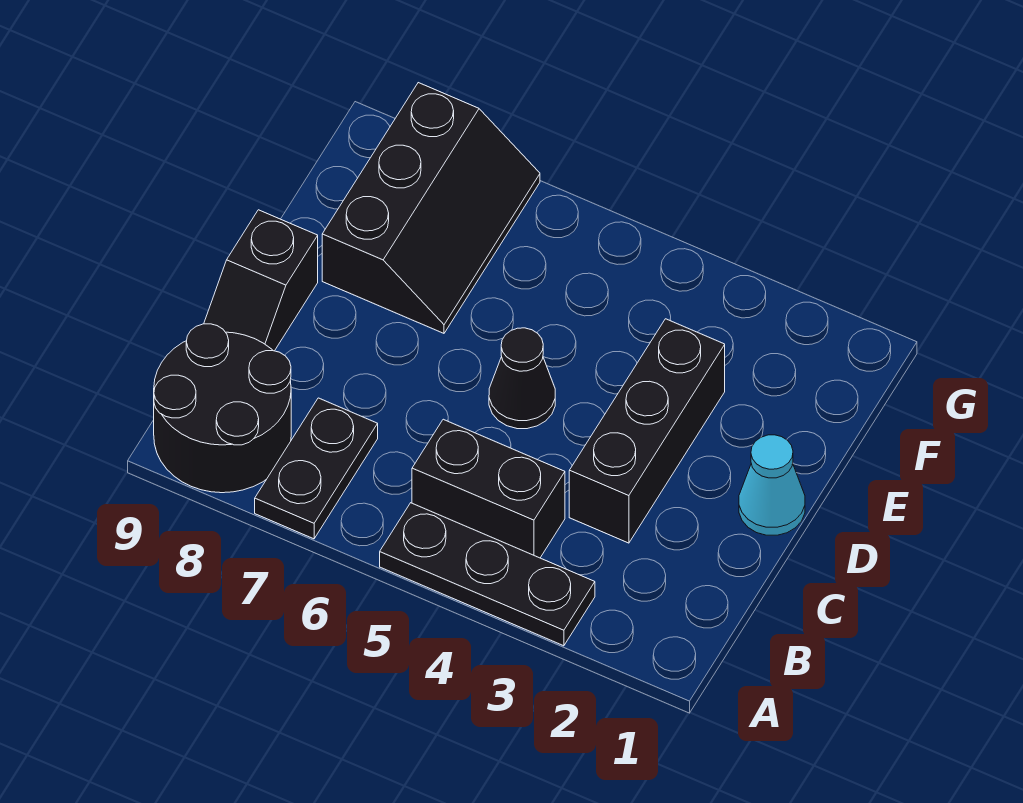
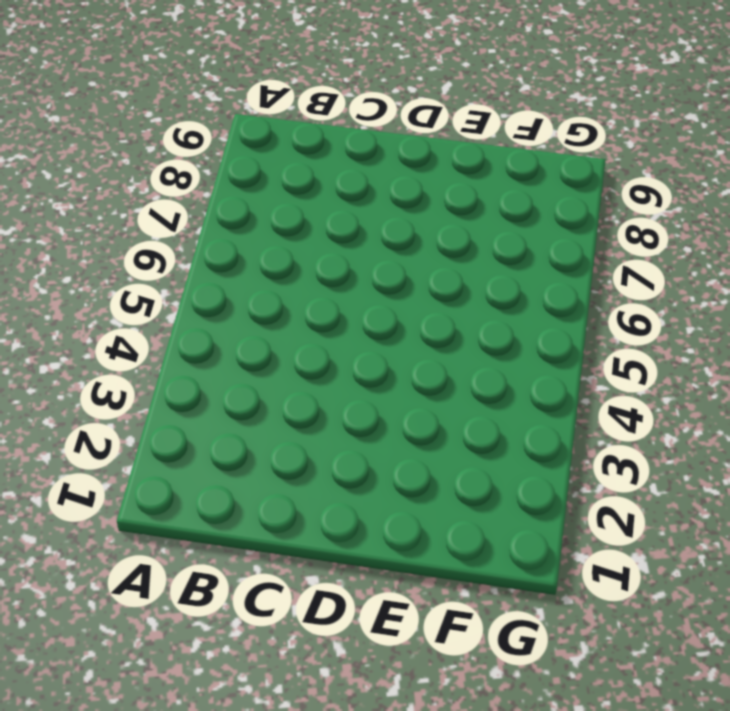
none -> black 1x3 plate [380,503,595,646]
none -> black 1x2 plate [255,398,378,539]

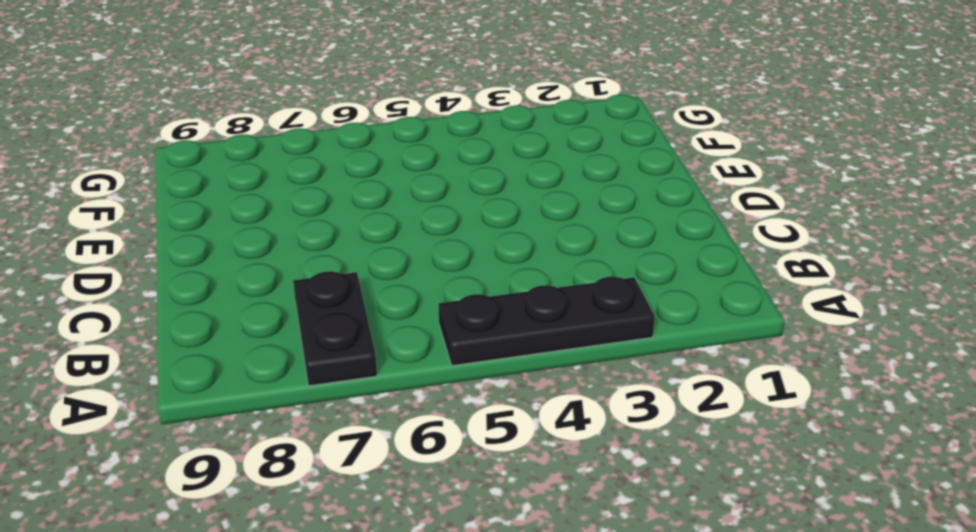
none -> black 2x2 round brick [154,324,291,493]
none -> black 1x2 brick [412,419,565,558]

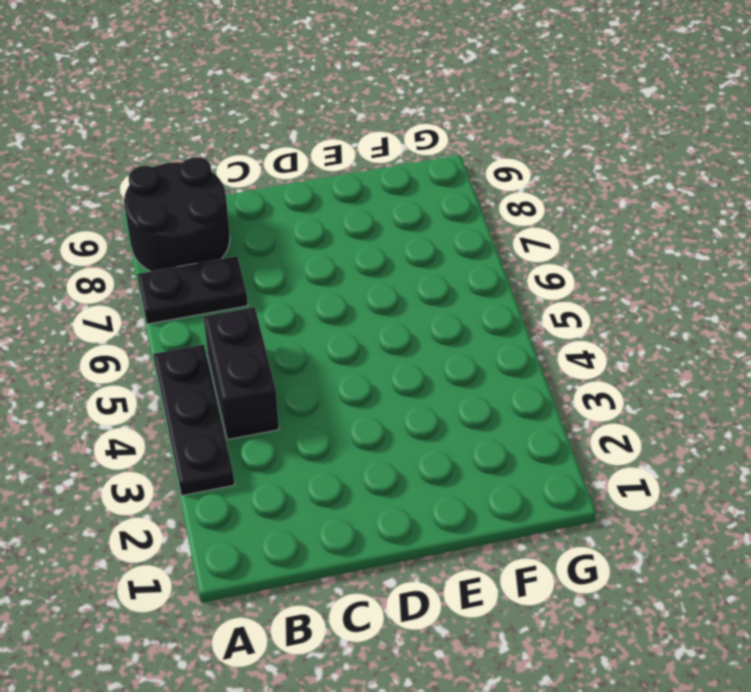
none -> black 1x3 brick [569,319,725,543]
none -> black 1x2 slope [204,210,318,351]

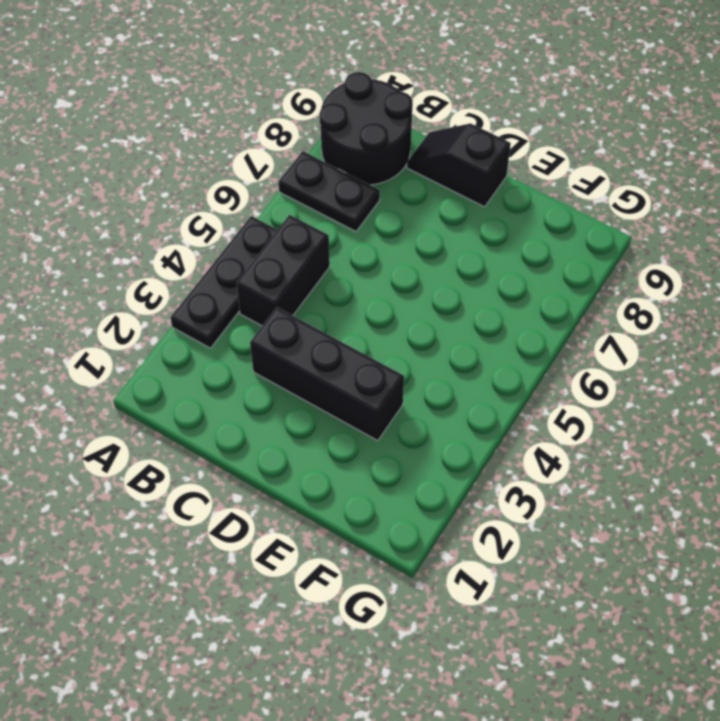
none -> cyan 1x1 cone [739,435,805,535]
none -> black 1x1 cone [489,328,555,429]

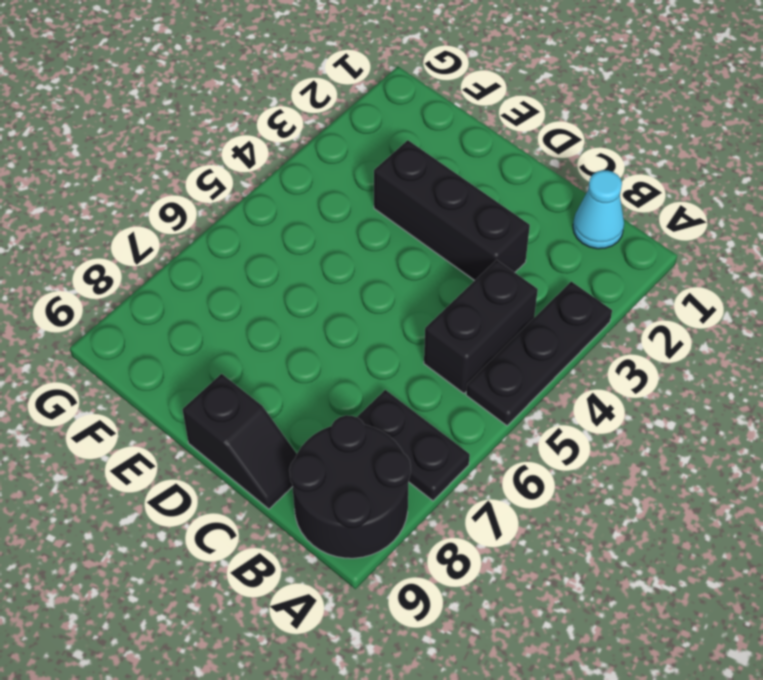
cyan 1x1 cone [573,170,624,249] -> cyan 1x1 cone moved to [739,435,805,535]
none -> black 1x1 cone [489,328,555,429]
none -> black 2x3 slope [322,83,540,333]

